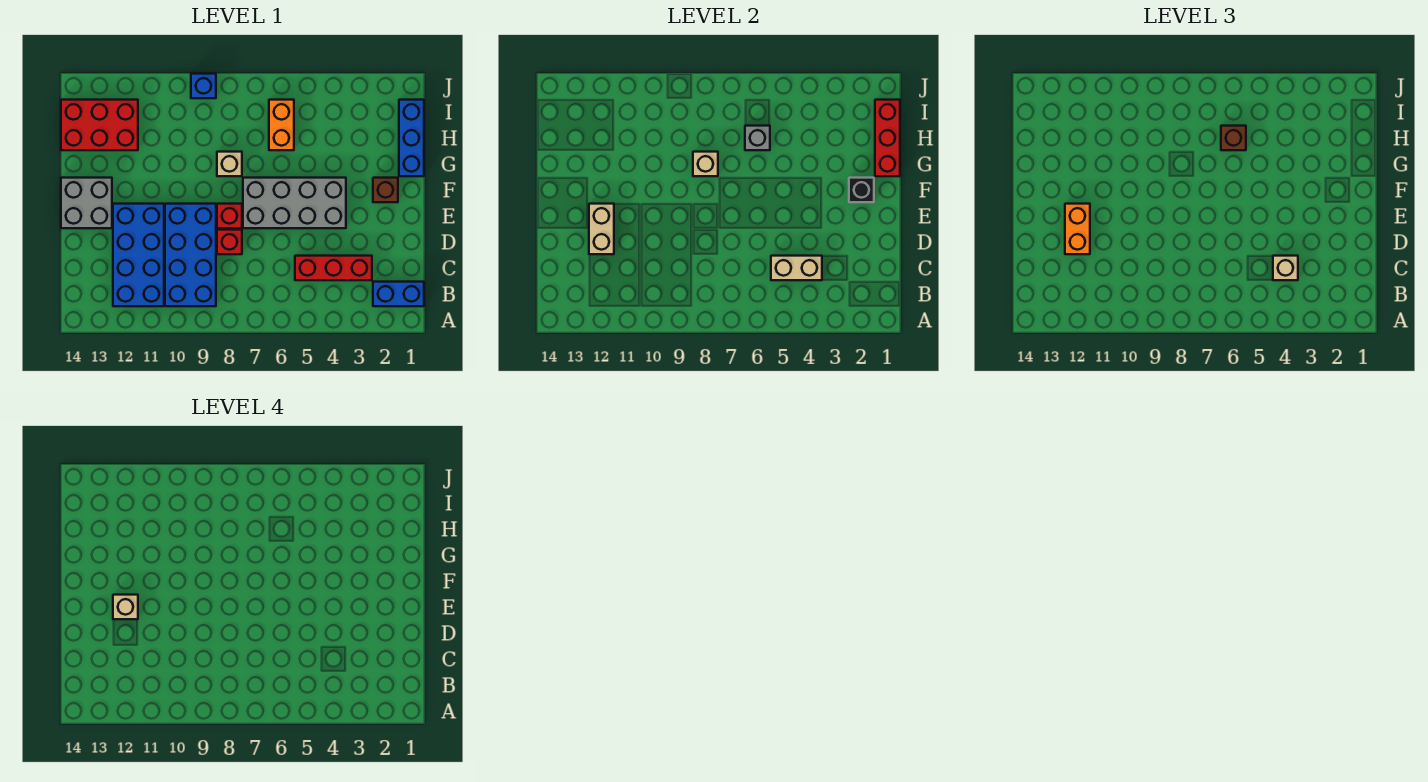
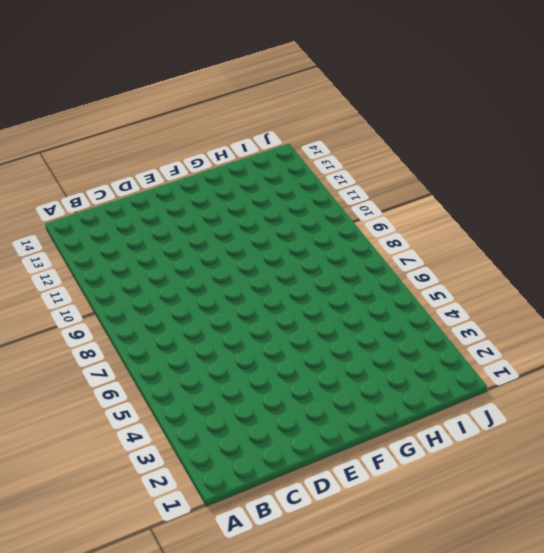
none -> blue 1x2 brick [373,282,424,306]
none -> blue 2x4 brick [165,204,216,306]
none -> blue 2x4 brick [113,204,164,306]

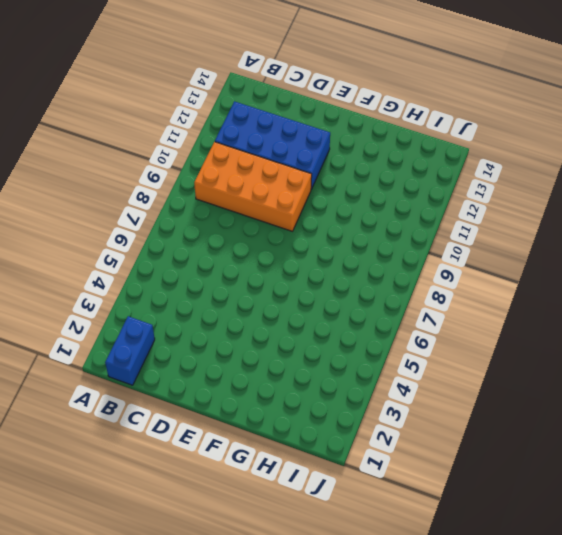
orange 2x4 brick [194,142,312,231] -> blue 2x4 brick [165,204,216,306]
none -> red 1x3 brick [295,256,372,280]
none -> red 1x1 brick [217,230,242,254]
none -> grey 2x4 brick [243,178,346,228]

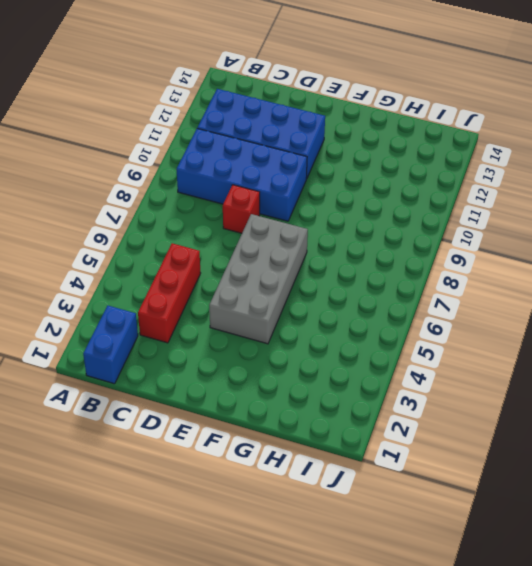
none -> red 1x1 brick [217,204,242,228]
none -> grey 2x2 brick [61,178,112,228]
none -> brown 1x1 brick [373,178,398,202]

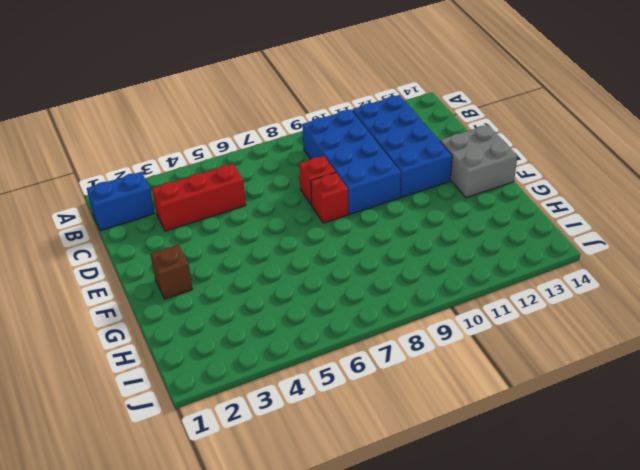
none -> grey 2x4 brick [243,178,346,228]
none -> blue 1x3 brick [399,100,424,176]
none -> tan 1x1 brick [217,152,242,176]

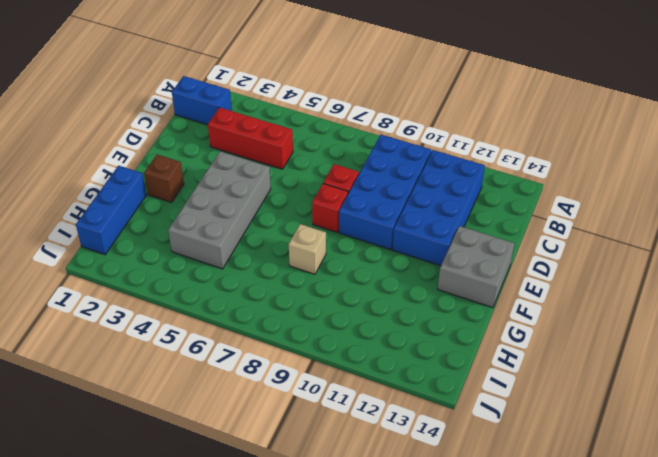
grey 2x4 brick [168,151,271,269] -> grey 2x4 brick turned to [243,178,346,228]
none -> orange 1x2 brick [269,100,294,150]
none -> red 2x3 brick [61,100,138,150]
none -> blue 1x1 brick [191,74,216,98]

